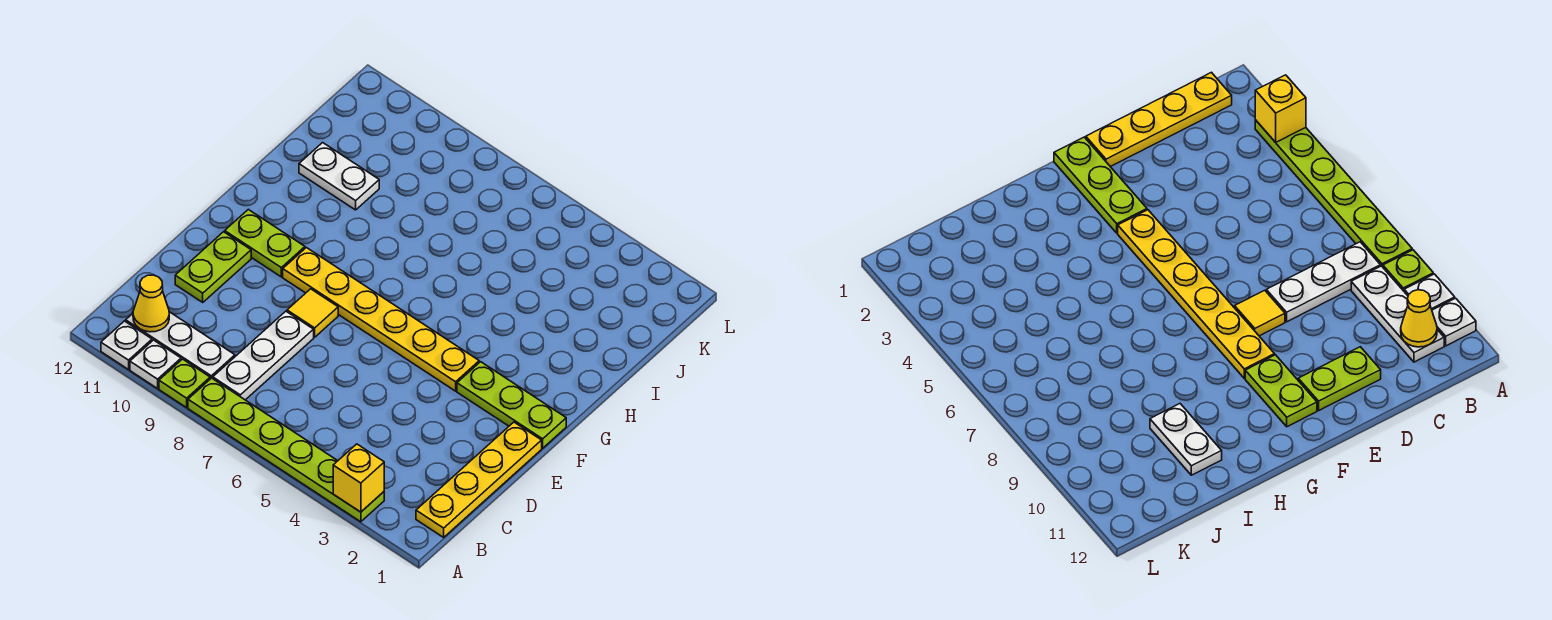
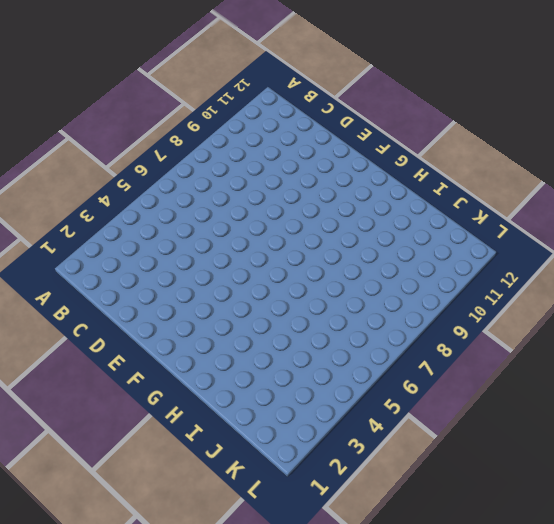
none -> lime 1x6 plate [188,378,384,522]
none -> lime 1x1 plate [159,359,210,407]
none -> white 1x1 plate [130,340,181,388]

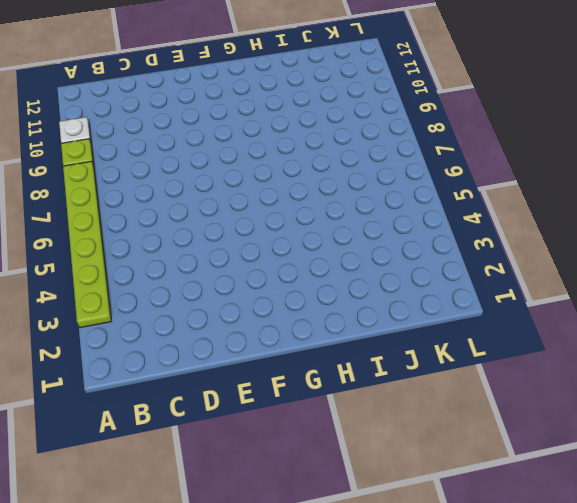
none -> white 1x1 plate [101,321,152,369]
none -> yellow 1x4 plate [416,422,542,537]
none -> white 1x3 plate [213,311,314,400]

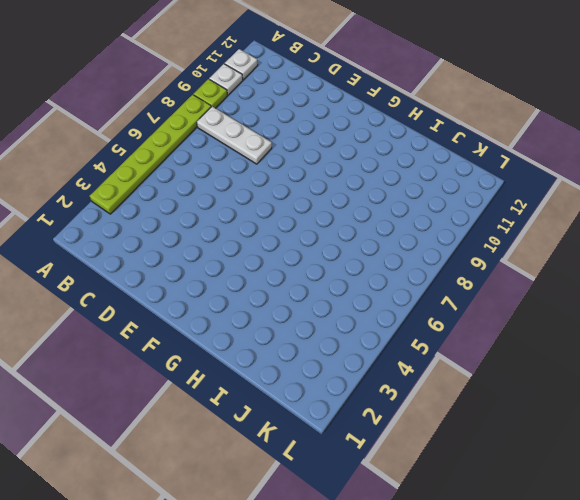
none -> yellow 1x4 plate [416,422,542,537]
none -> white 1x3 plate [126,312,235,379]
none -> lime 1x2 plate [175,232,251,302]

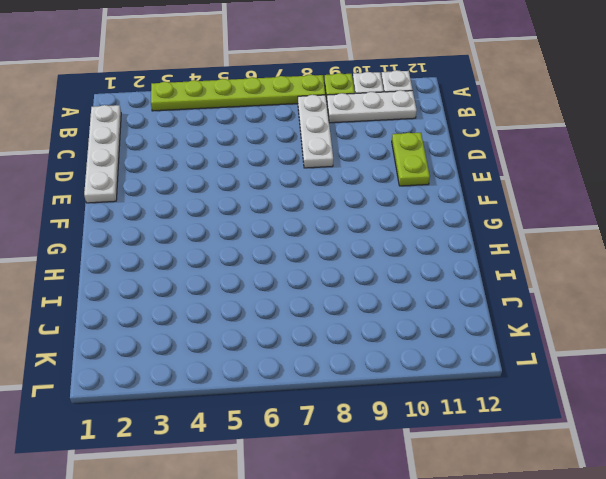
white 1x4 plate [84,105,121,203] -> yellow 1x4 plate [416,422,542,537]
none -> yellow 1x1 tile [287,289,338,337]
none -> lime 1x3 plate [457,362,566,448]
none -> yellow 1x6 plate [283,248,479,391]

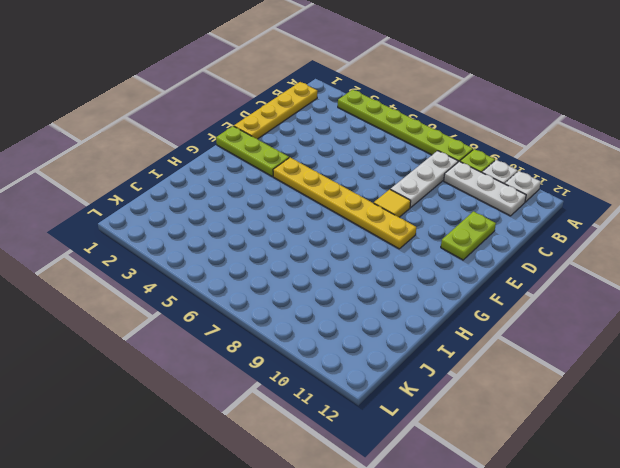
none -> lime 1x2 plate [225,209,305,277]
none -> white 1x2 plate [299,143,379,210]
none -> yellow 1x1 brick [333,444,384,512]

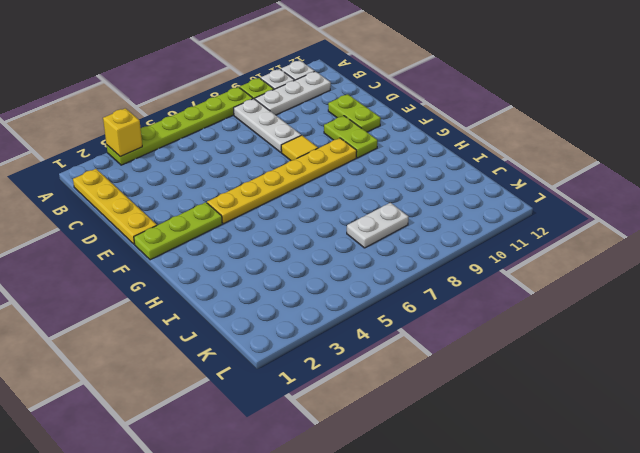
lime 1x2 plate [324,116,377,158] -> lime 1x2 plate turned to [225,209,305,277]
white 1x2 plate [347,203,408,248] -> white 1x2 plate moved to [299,143,379,210]
none -> yellow 1x1 cone [133,275,169,332]

